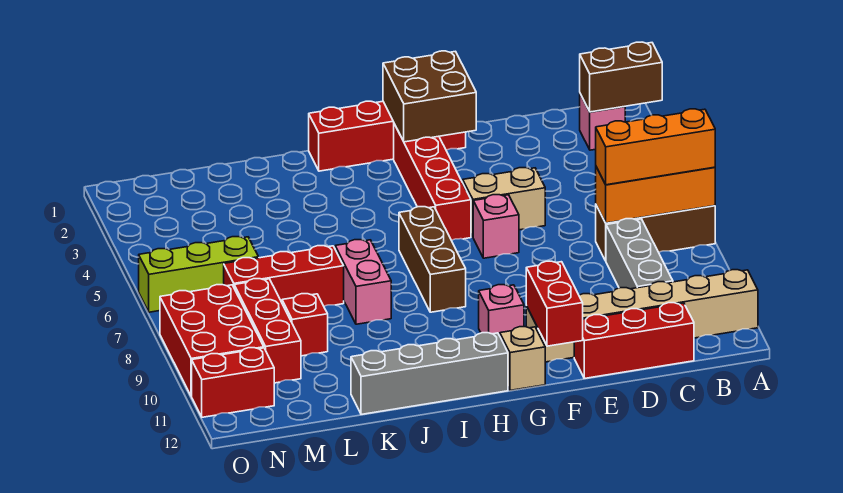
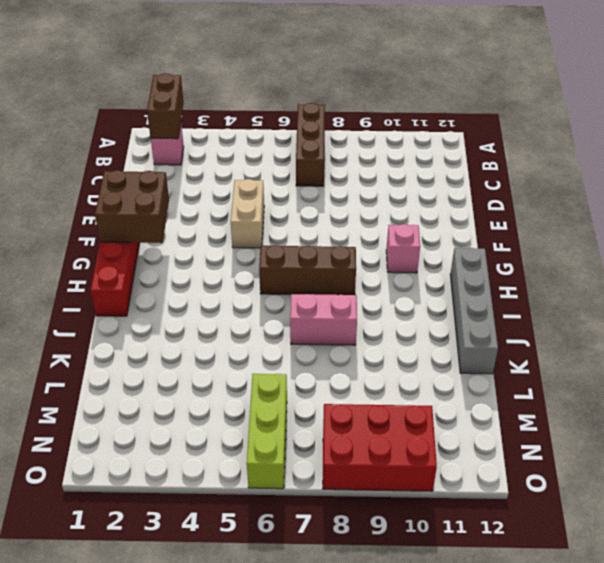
none -> tan 1x6 brick [526,270,758,362]
none -> grey 1x3 brick [606,219,673,289]
none -> red 1x3 brick [574,303,694,378]

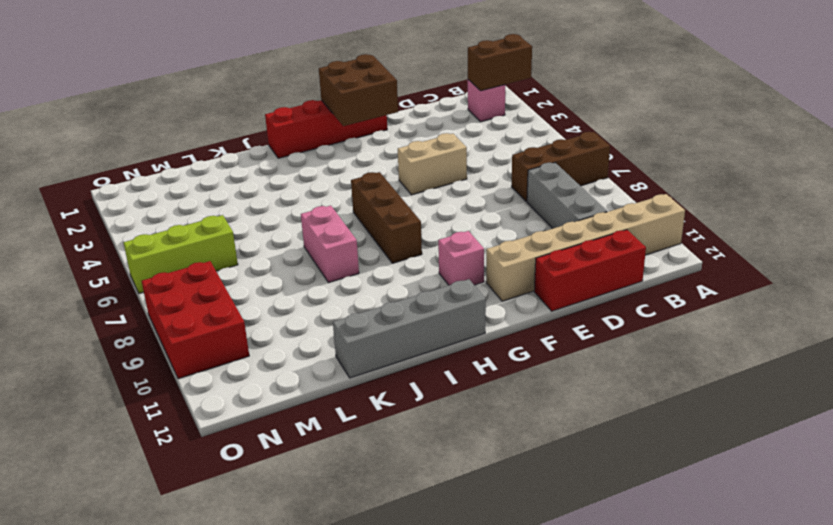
none -> pink 1x1 brick [473,195,519,258]
none -> red 1x4 brick [394,124,471,240]
none -> tan 1x1 brick [500,327,545,390]

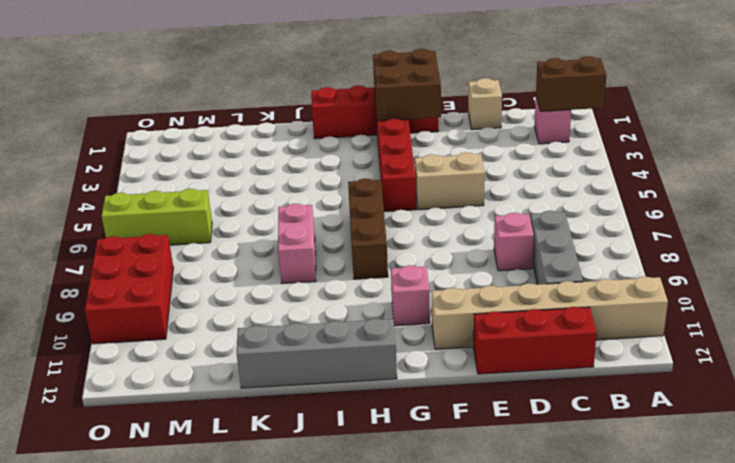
tan 1x1 brick [468,78,502,130] -> tan 1x1 brick moved to [500,327,545,390]
pink 1x1 brick [494,213,534,271] -> pink 1x1 brick moved to [473,195,519,258]
none -> brown 1x3 brick [596,205,715,261]
none -> red 1x3 brick [224,246,344,306]
none -> red 1x1 brick [282,294,328,356]

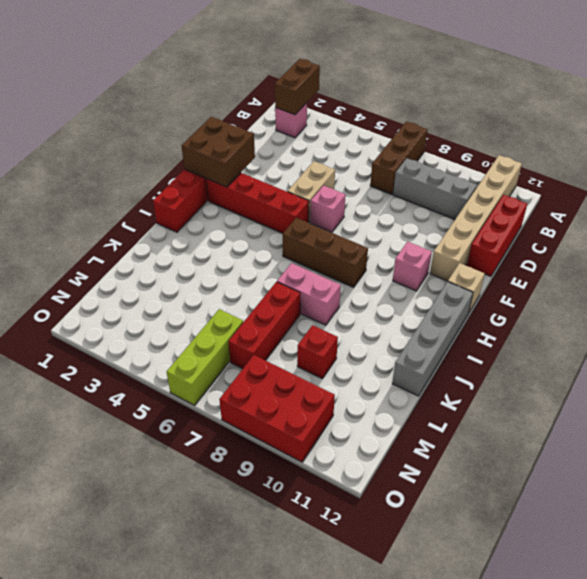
none -> red 1x3 brick [234,279,301,383]
none -> red 1x2 brick [192,348,274,417]
none -> orange 1x3 brick [596,167,715,223]

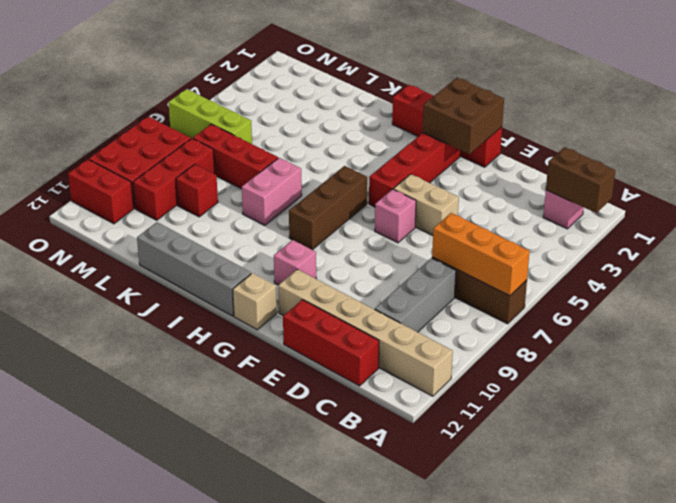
none -> red 1x2 brick [526,261,583,346]
none -> orange 1x3 brick [596,109,715,185]

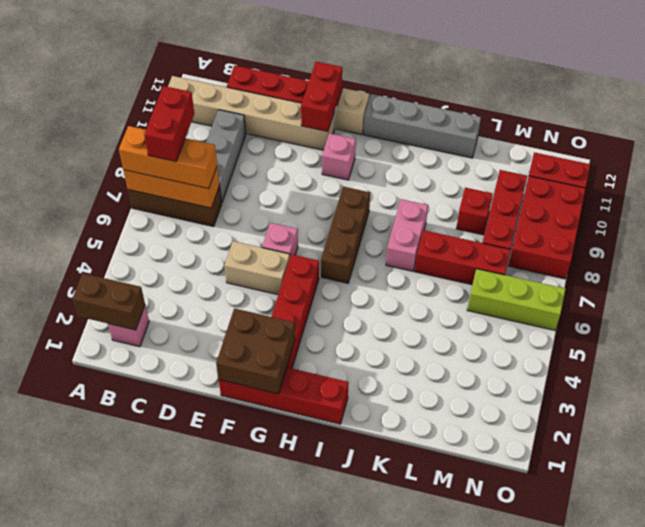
red 1x2 brick [144,86,194,162] -> none

